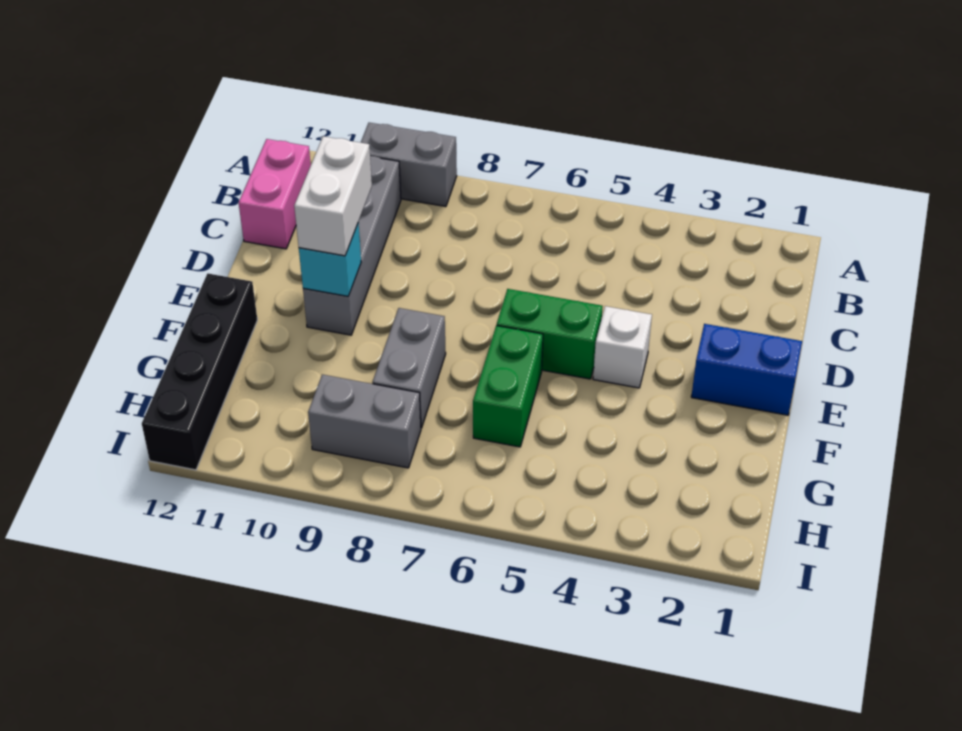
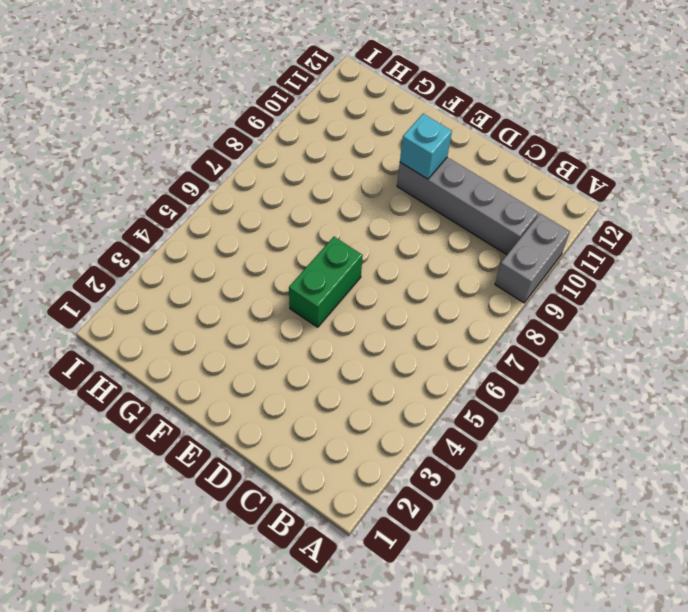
none -> pink 1x2 brick [239,139,311,249]
none -> blue 1x2 brick [691,324,802,415]
none -> white 1x1 brick [593,306,652,388]

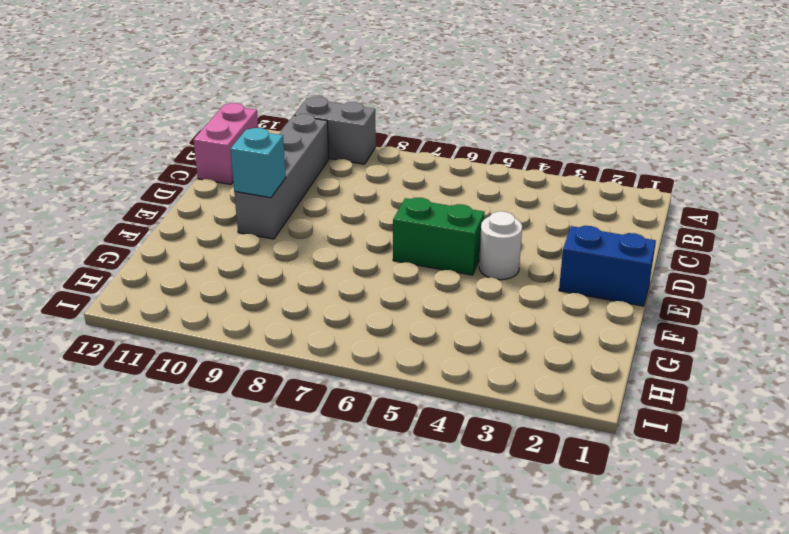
white 1x1 round brick [479,211,522,280] -> white 1x1 brick [593,306,652,388]
none -> green 1x2 brick [473,325,543,447]
none -> grey 1x2 brick [372,308,446,428]
none -> black 1x4 brick [142,274,257,470]

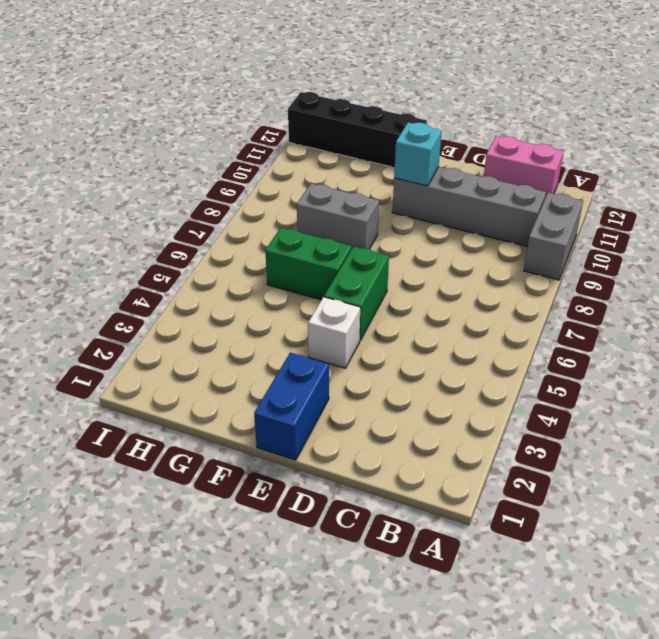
none -> grey 1x2 brick [308,375,421,468]
none -> white 1x2 brick [294,136,372,256]

